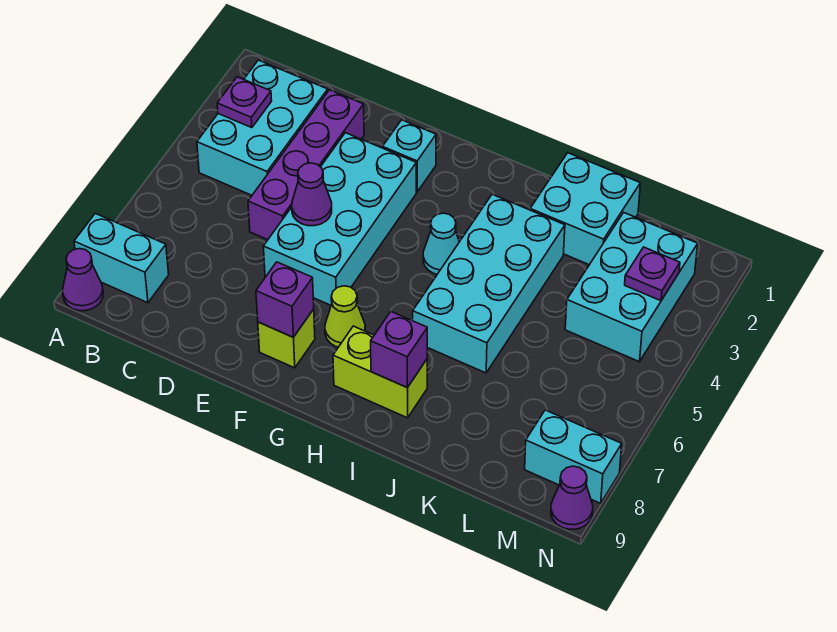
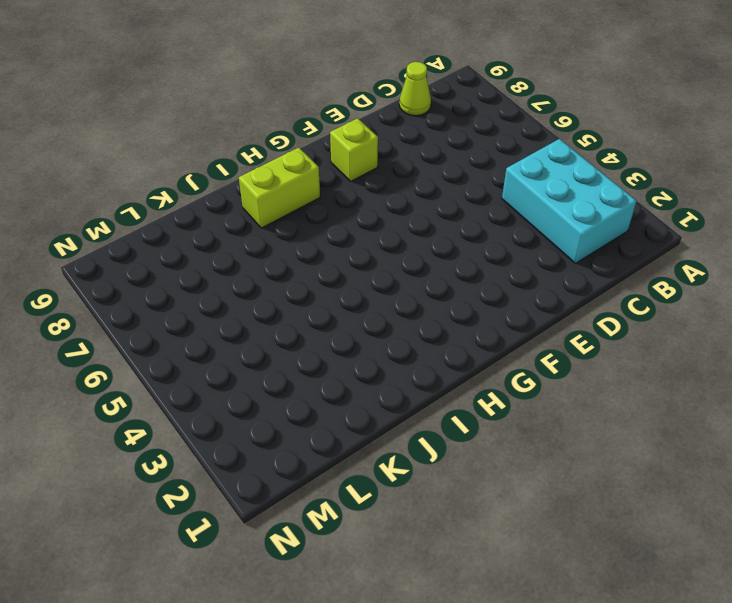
lime 1x1 cone [399,62,431,116] -> lime 1x1 cone moved to [325,286,365,347]
none -> cyan 1x2 brick [74,213,169,303]
none -> purple 1x1 cone [63,249,103,311]
none -> purple 1x4 brick [248,90,364,240]

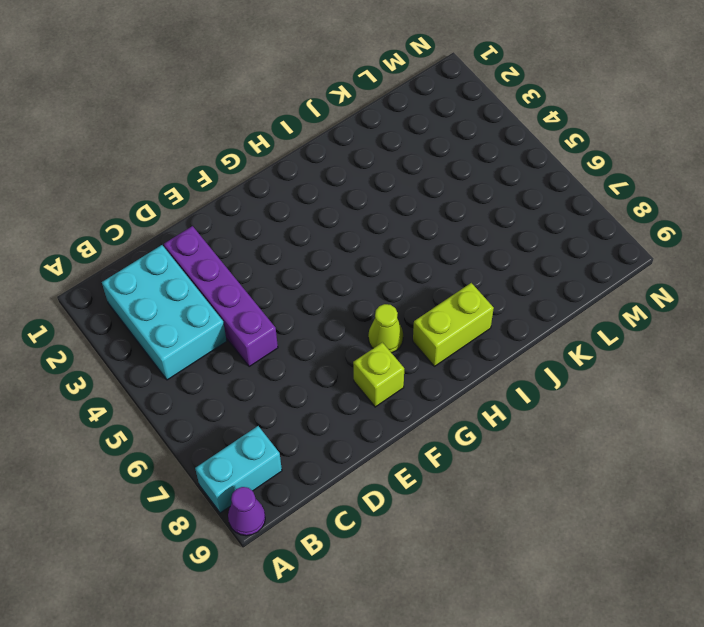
none -> cyan 2x4 brick [263,133,416,305]
none -> cyan 1x1 brick [383,120,436,192]
none -> cyan 1x1 cone [423,213,459,274]

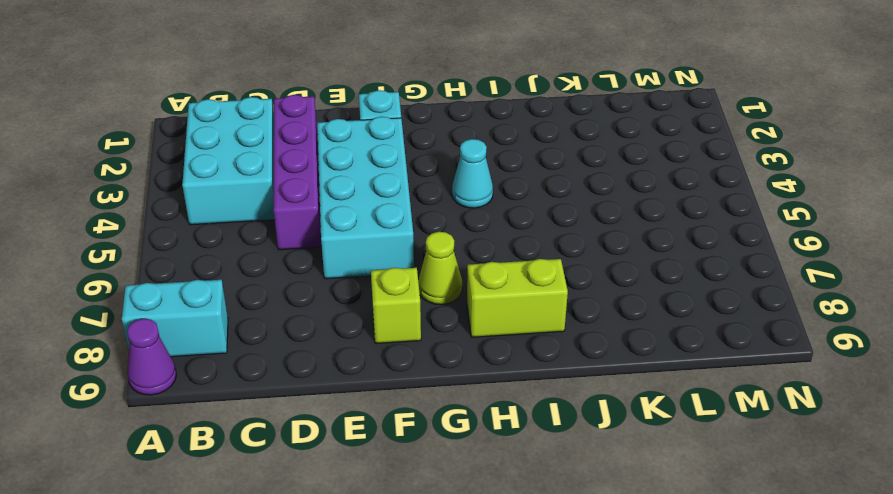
none -> cyan 2x4 brick [413,194,565,373]
none -> cyan 2x2 brick [530,153,640,265]
none -> cyan 2x3 brick [565,213,698,362]

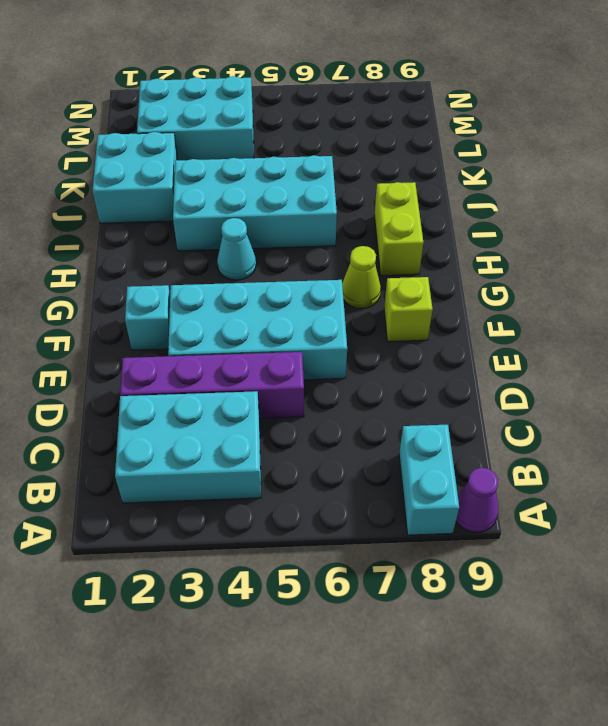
none -> cyan 1x2 brick [525,410,622,503]
none -> purple 1x1 cone [551,466,593,529]
none -> purple 1x1 plate [217,77,272,128]

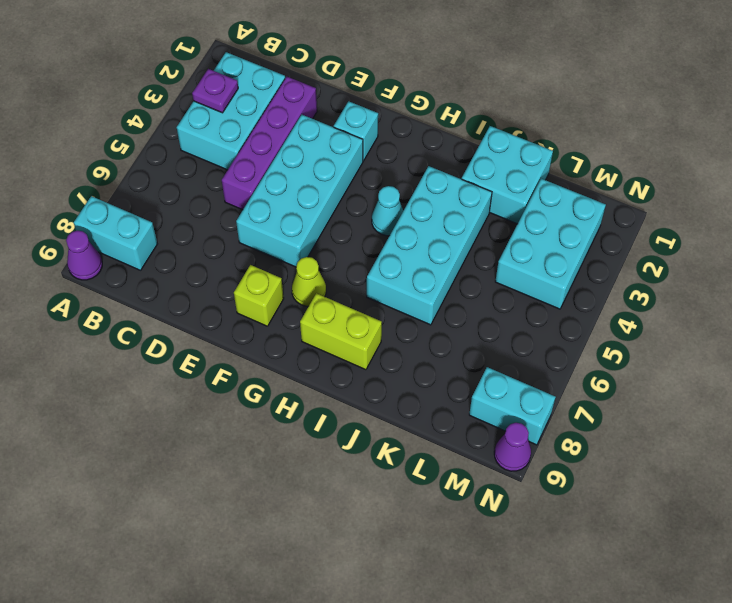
none -> purple 1x1 cone [292,163,332,226]
none -> purple 1x1 brick [256,262,314,337]
none -> purple 1x1 brick [371,312,427,388]

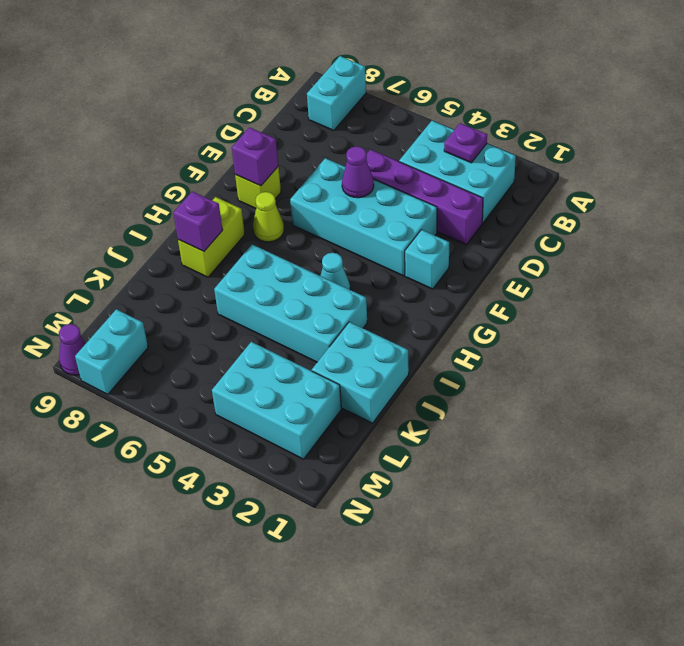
none -> purple 1x1 cone [63,249,103,311]
none -> purple 1x1 plate [625,247,680,301]

